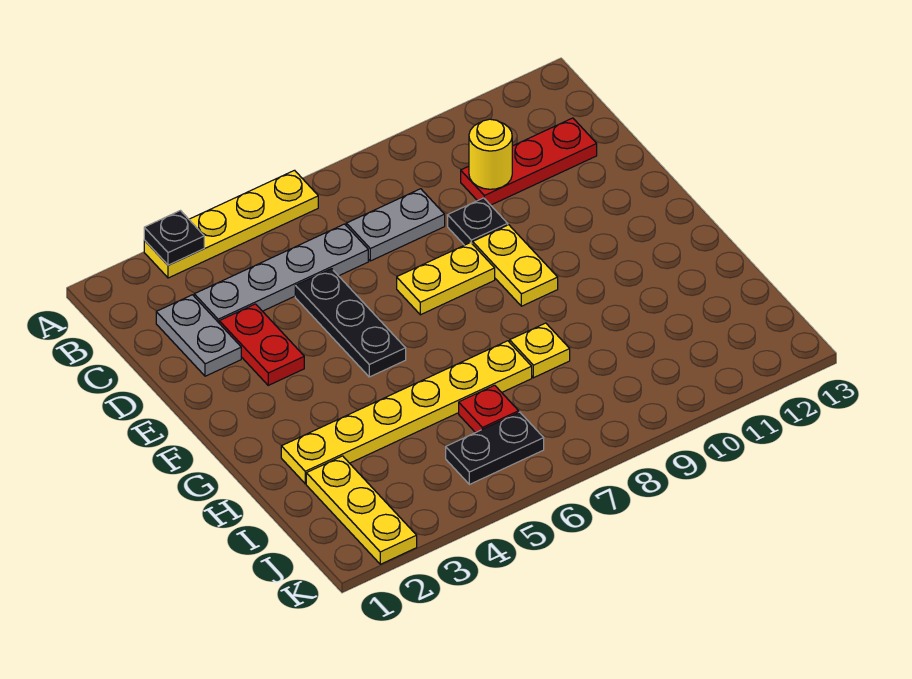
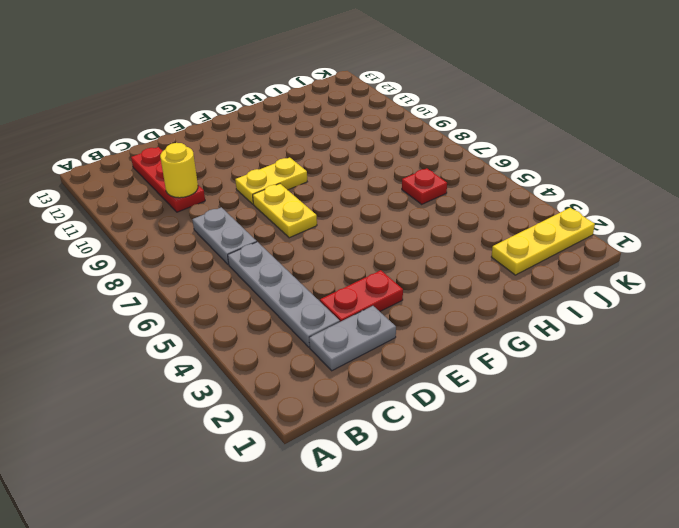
none -> yellow 1x4 plate [144,170,318,278]
none -> black 1x3 plate [295,269,406,377]
none -> black 1x1 plate [448,198,508,245]

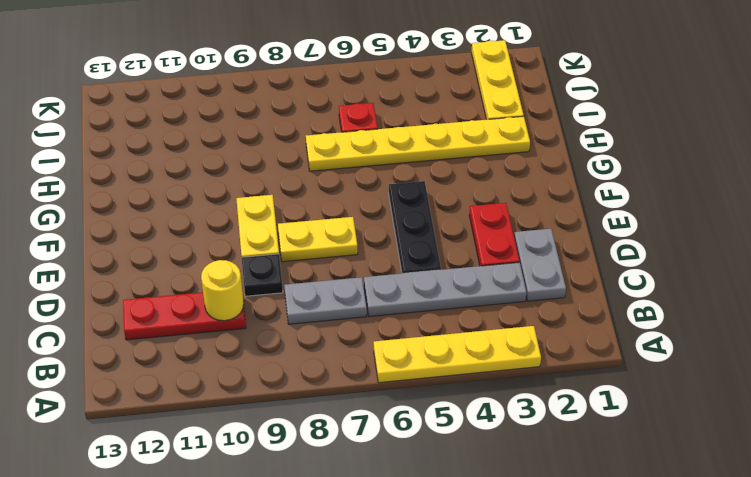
none -> yellow 1x1 plate [510,323,570,378]
none -> black 1x2 plate [446,412,544,484]
none -> black 1x1 plate [144,211,204,265]

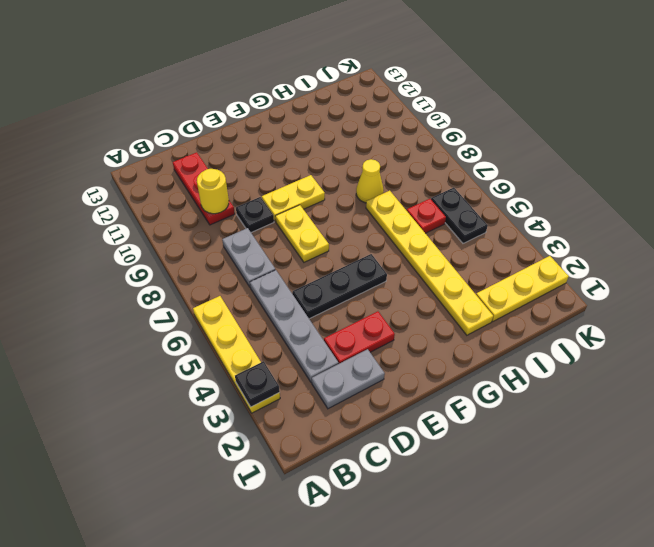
yellow 1x1 cone [356,159,384,203] -> yellow 1x1 plate [510,323,570,378]

